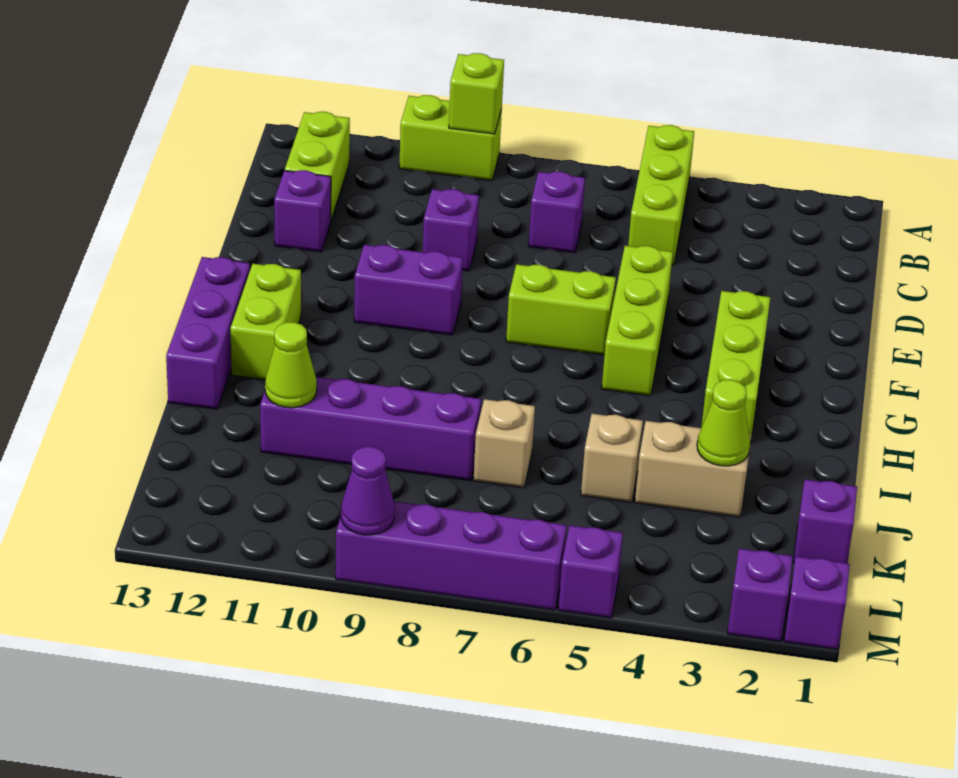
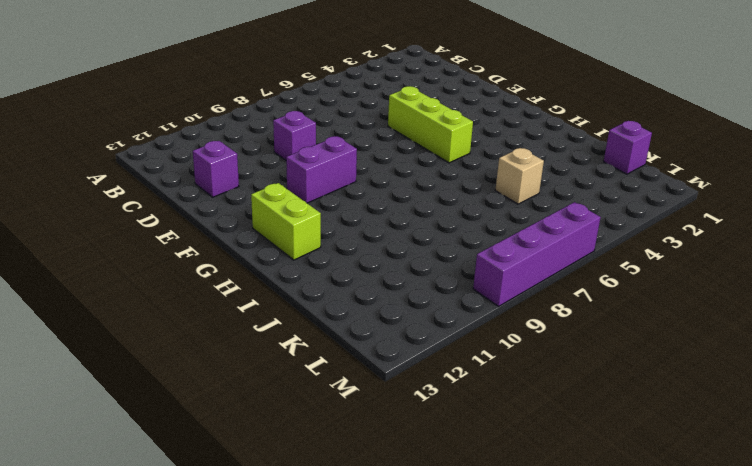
none -> lime 1x3 brick [628,125,694,265]
none -> lime 1x2 brick [399,95,502,181]
none -> lime 1x2 brick [285,112,350,220]

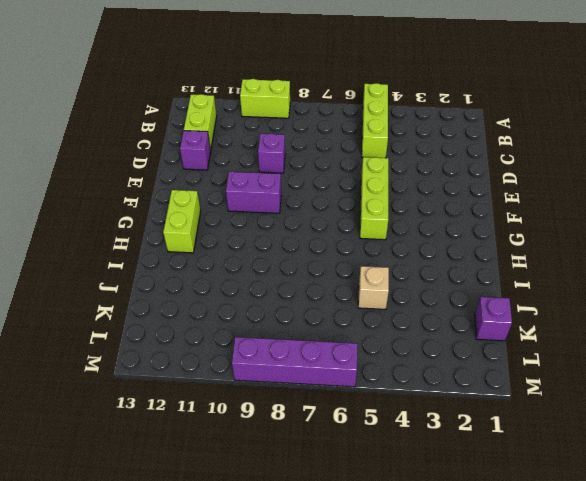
none -> purple 1x1 brick [529,172,585,253]
none -> lime 1x3 brick [701,291,770,444]
none -> lime 1x2 brick [506,264,616,355]

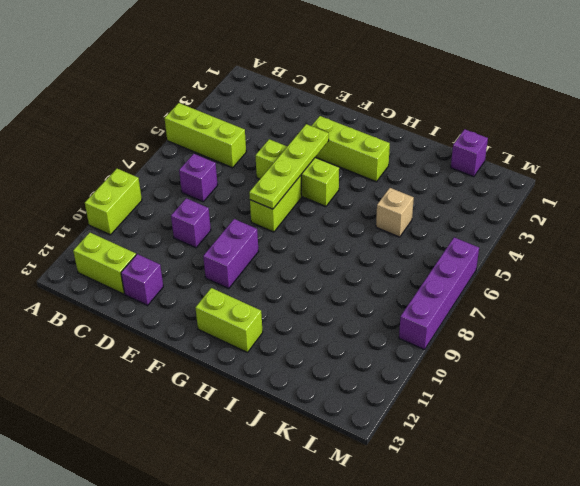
lime 1x4 plate [249,124,329,209] -> none
none -> purple 1x3 brick [166,257,250,409]
none -> tan 1x2 brick [635,421,751,517]
none -> tan 1x1 brick [474,399,535,488]

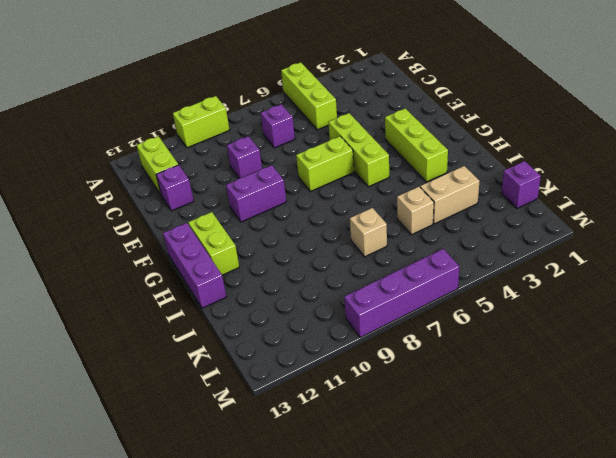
none -> purple 1x4 brick [260,377,481,481]
none -> purple 1x1 brick [784,556,850,649]
none -> purple 1x1 brick [727,549,793,642]

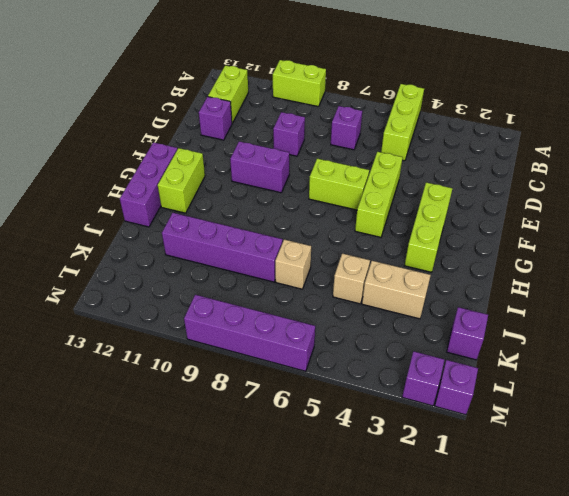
none -> purple 1x1 brick [558,525,623,618]
none -> lime 1x1 brick [449,53,504,134]
none -> lime 1x1 cone [697,380,750,466]

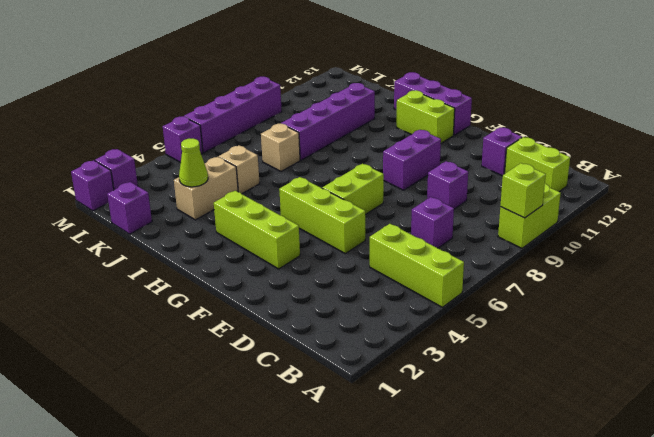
none -> lime 1x1 cone [265,322,317,408]
none -> purple 1x1 cone [341,447,395,535]

